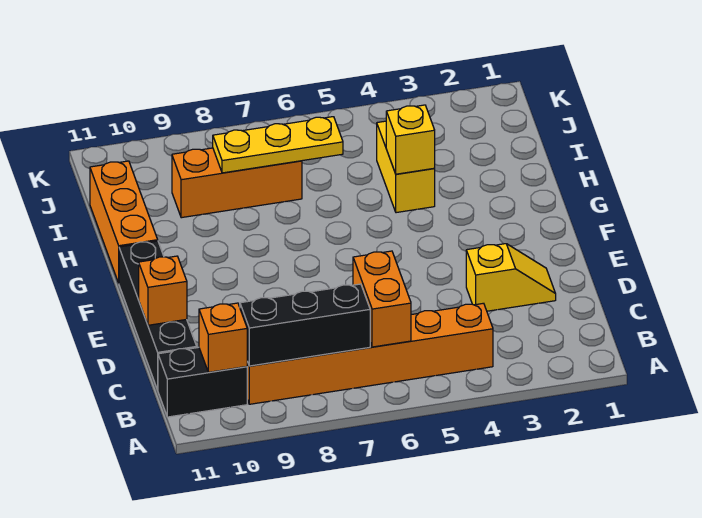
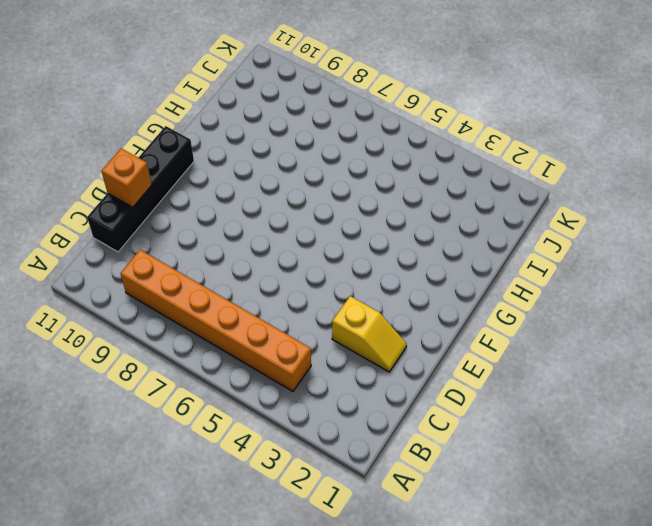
none -> black 1x2 brick [158,347,247,417]
none -> orange 1x3 brick [90,161,158,283]
none -> yellow 1x2 brick [377,121,435,213]

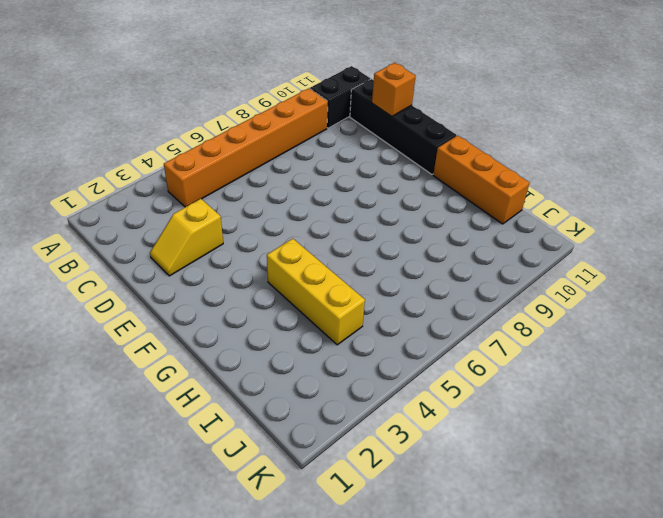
yellow 1x3 brick [267,239,365,345] -> yellow 1x2 brick [377,121,435,213]
none -> orange 1x3 brick [172,148,302,218]
none -> orange 1x2 brick [353,251,411,347]
none -> black 1x3 brick [240,284,370,366]

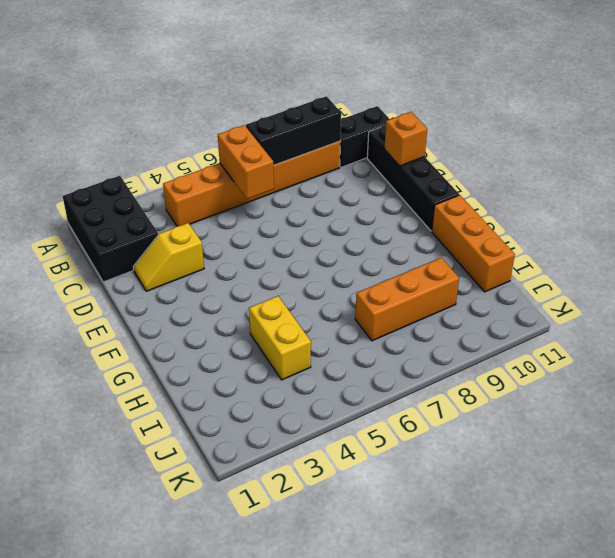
black 2x3 brick [63,176,158,282] -> none
none -> orange 1x1 brick [199,303,247,372]
none -> yellow 1x1 brick [386,105,435,174]
none -> yellow 1x3 plate [213,117,343,173]

